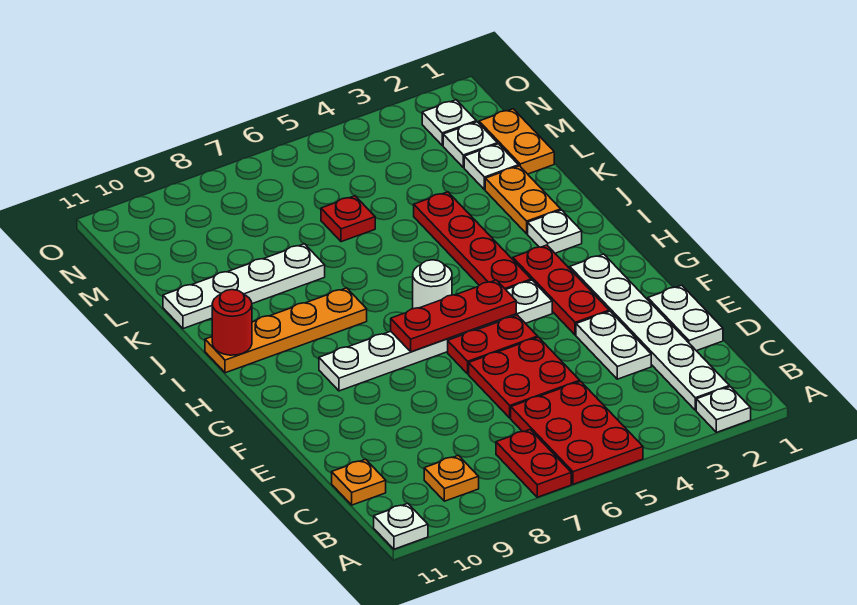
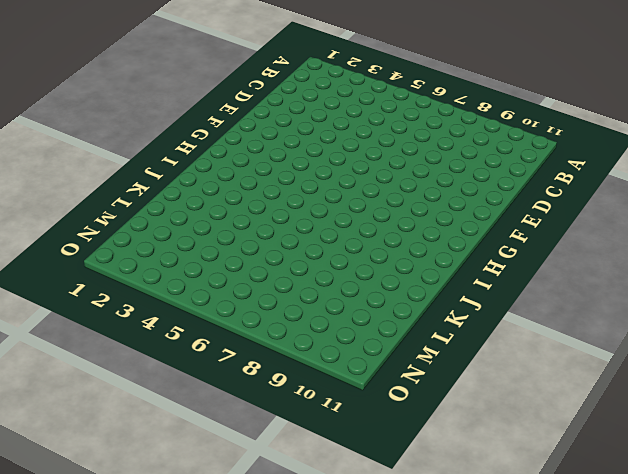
none -> white 1x1 plate [696,387,751,432]
none -> red 2x3 plate [511,381,643,484]
none -> red 1x2 plate [496,430,571,497]

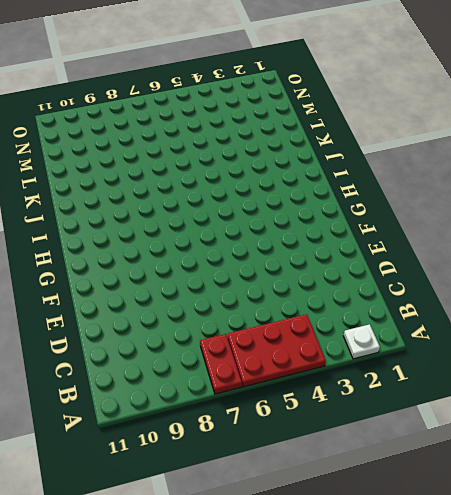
red 2x3 plate [228,314,326,387] -> red 2x3 plate turned to [511,381,643,484]
none -> white 1x1 plate [374,503,428,549]
none -> white 1x6 plate [570,254,729,410]
none -> orange 1x1 plate [424,455,479,501]

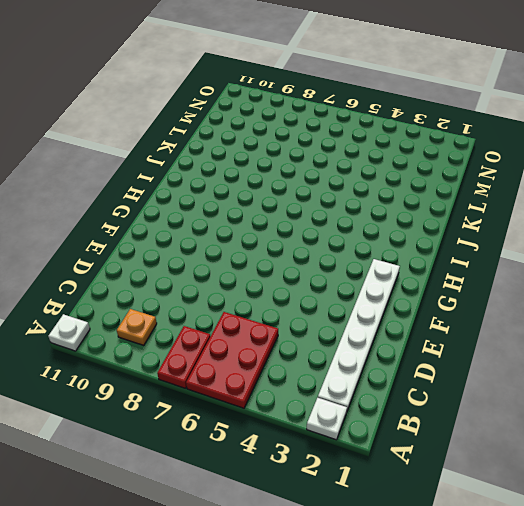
none -> orange 1x1 plate [332,459,386,505]
none -> white 1x2 plate [648,285,723,351]
none -> white 1x2 plate [576,311,651,379]

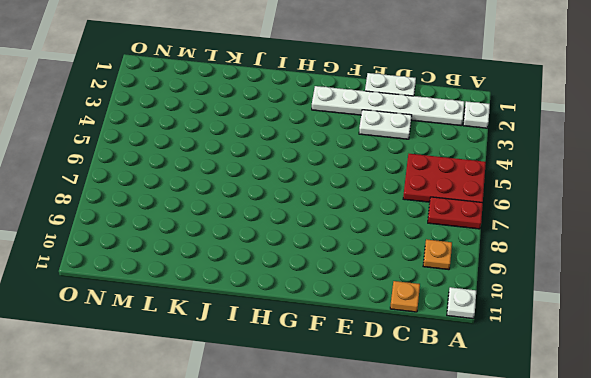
none -> red 2x2 plate [469,337,580,418]
none -> red 1x3 plate [513,245,609,335]
none -> red 1x2 plate [448,315,538,374]

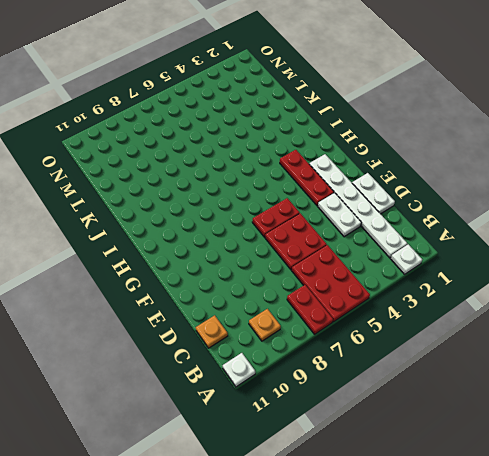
none -> white 1x6 plate [319,280,552,391]
none -> red 1x4 plate [414,192,531,289]
none -> white 1x1 round brick [413,260,452,309]

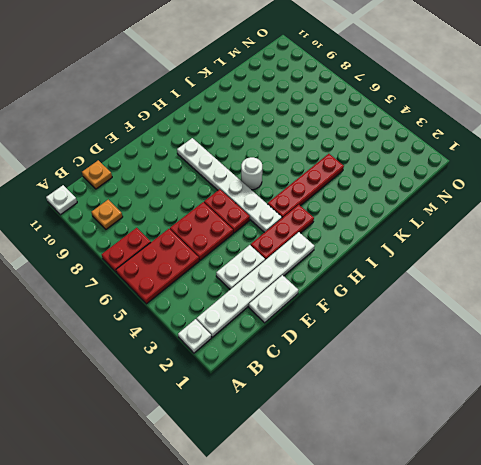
none -> white 1x1 plate [528,210,582,253]
none -> orange 1x4 plate [205,288,367,373]
none -> orange 1x2 plate [485,166,561,234]

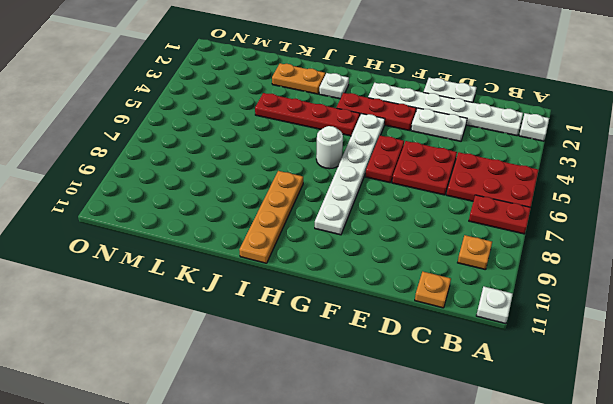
none -> white 1x4 plate [163,244,325,329]
none -> orange 1x2 plate [479,109,554,174]
none -> white 1x1 plate [464,144,519,190]

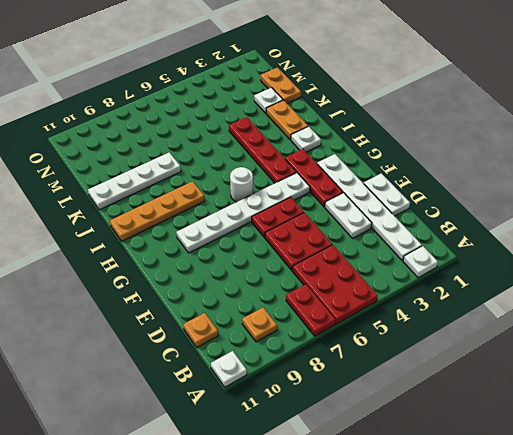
none -> red 1x1 plate [321,196,375,242]
none -> white 1x1 plate [443,122,497,168]
none -> white 1x1 plate [422,100,476,146]

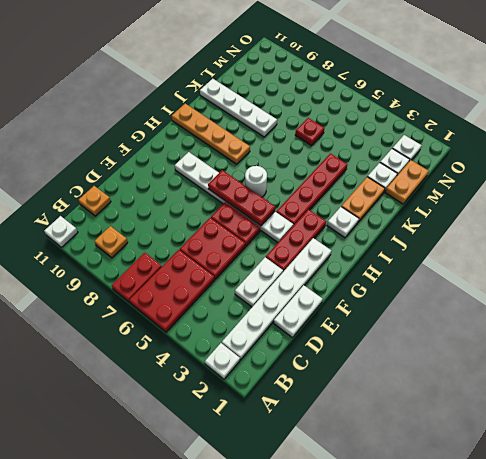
none -> red 1x1 round brick [212,290,252,355]

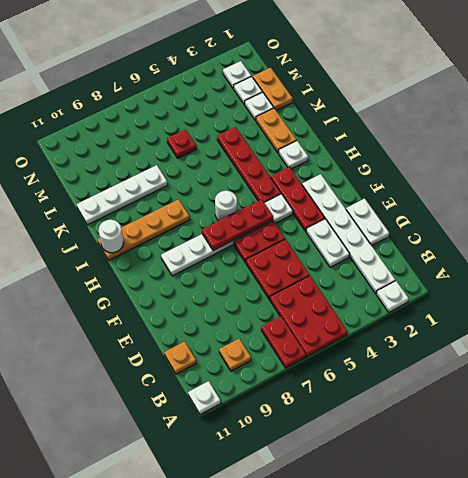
white 1x1 round brick [99,220,123,253] -> red 1x1 round brick [212,290,252,355]

